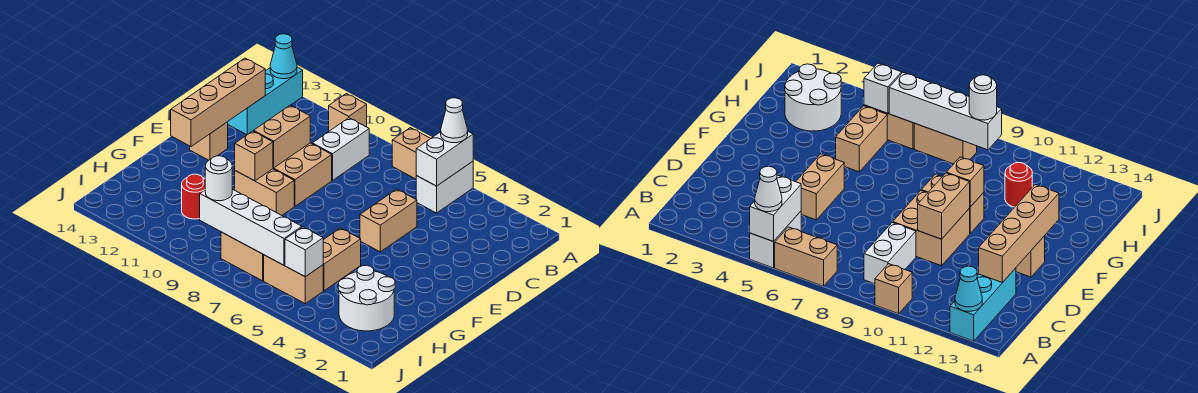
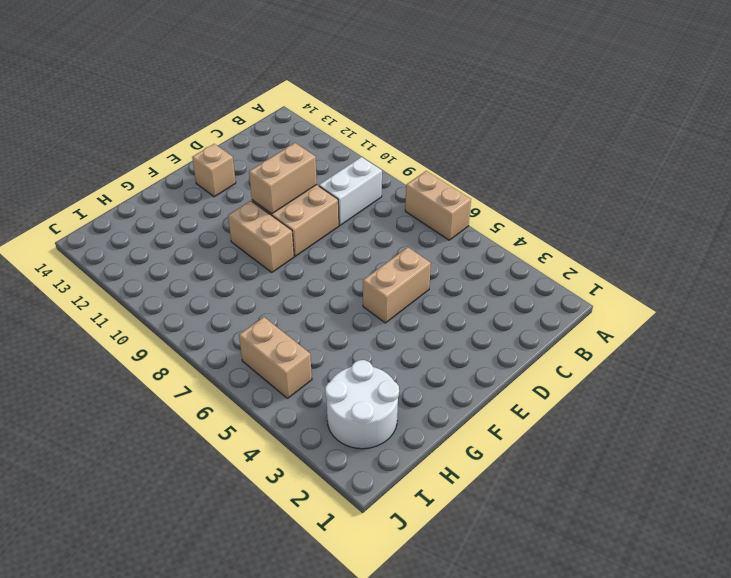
none -> white 1x2 brick [416,161,473,213]
none -> tan 1x1 brick [329,94,367,131]
none -> cyan 1x3 brick [228,67,303,135]

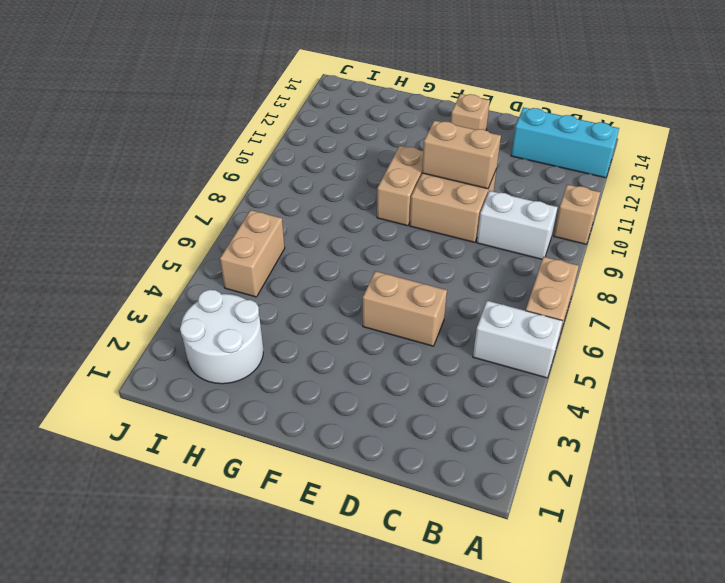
none -> tan 1x2 brick [323,228,361,291]
none -> red 1x1 round brick [182,174,205,219]
none -> tan 1x2 brick [221,232,264,281]

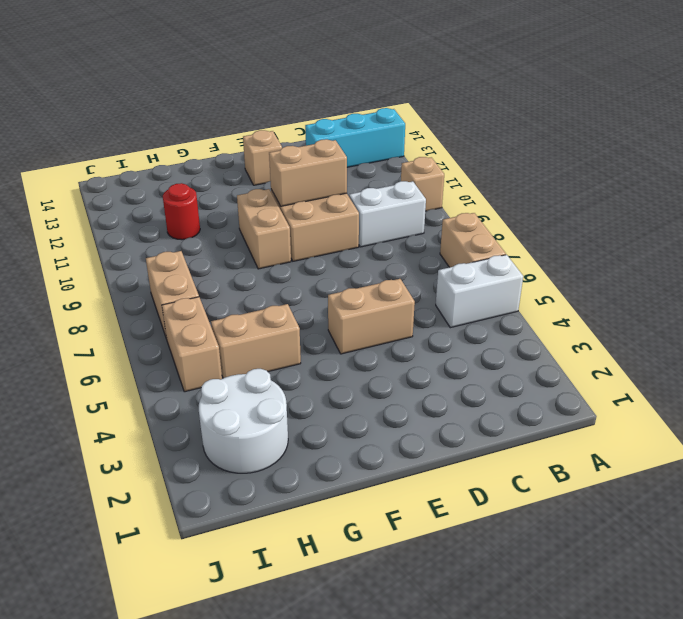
none -> white 1x2 brick [416,132,473,186]
none -> cyan 1x1 cone [270,34,297,79]
none -> tan 1x4 brick [171,58,265,147]

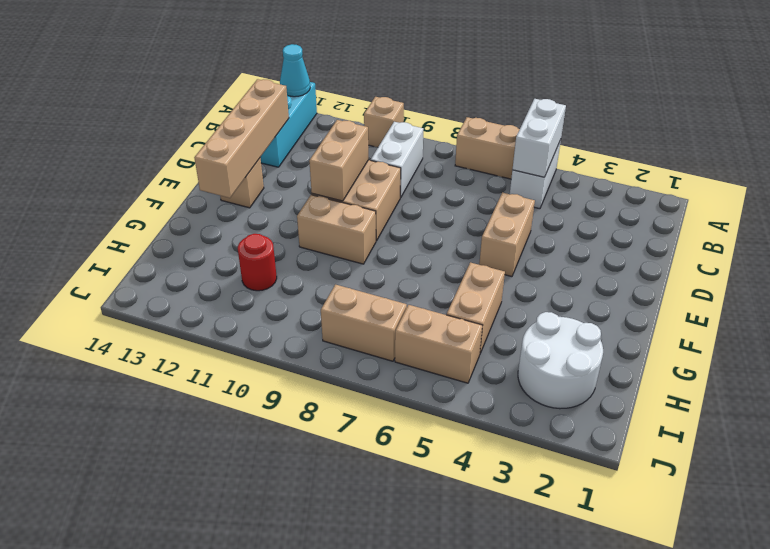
none -> tan 1x1 brick [235,131,273,181]
none -> white 1x1 brick [285,227,323,277]
none -> white 1x4 brick [200,189,302,265]

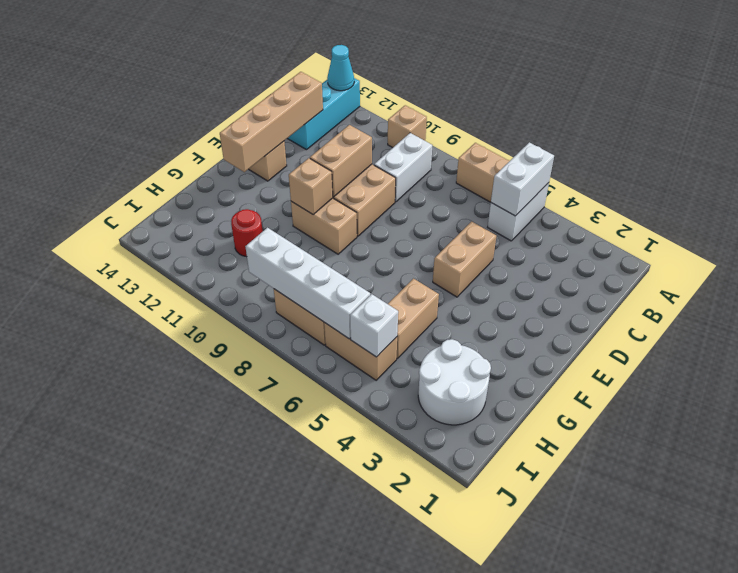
none -> white 1x1 cone [441,98,468,143]
none -> white 1x1 round brick [205,156,232,201]

